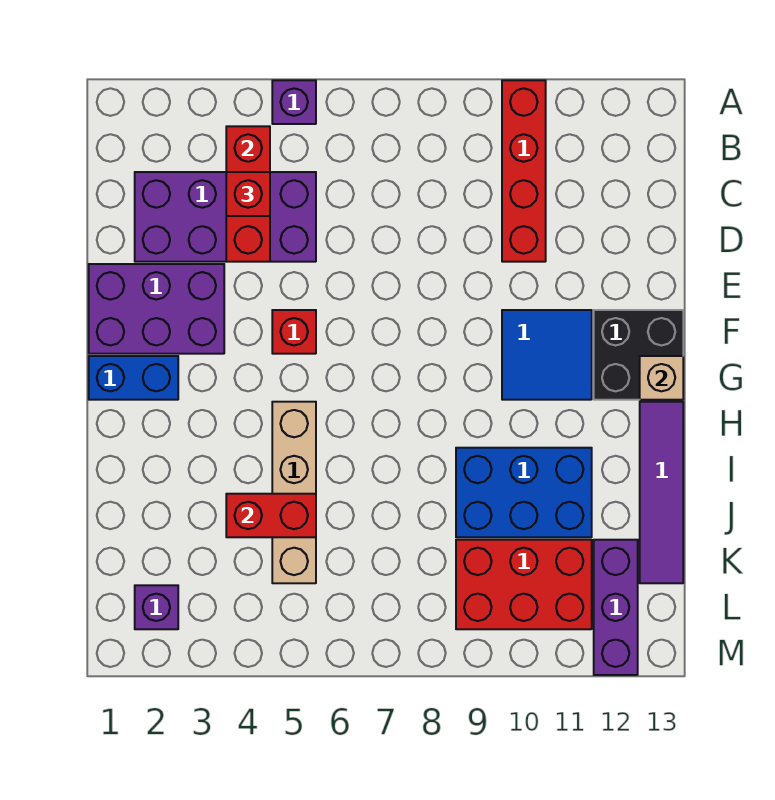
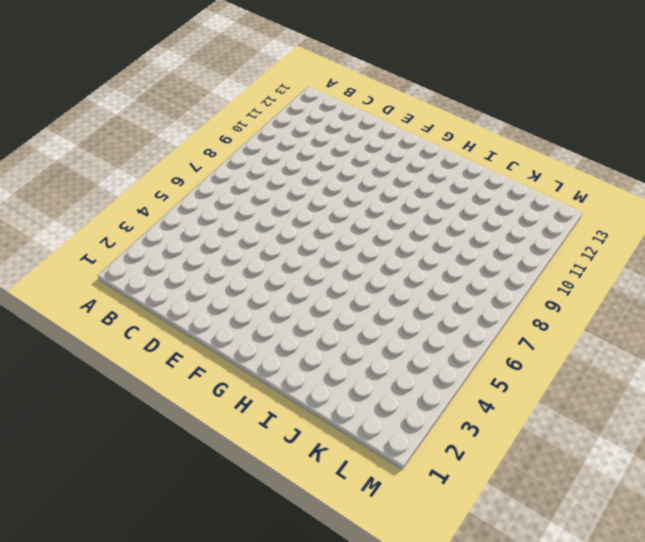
none -> purple 1x1 brick [272,80,316,124]
none -> red 1x4 brick [502,80,546,262]
none -> purple 2x4 brick [135,172,316,262]

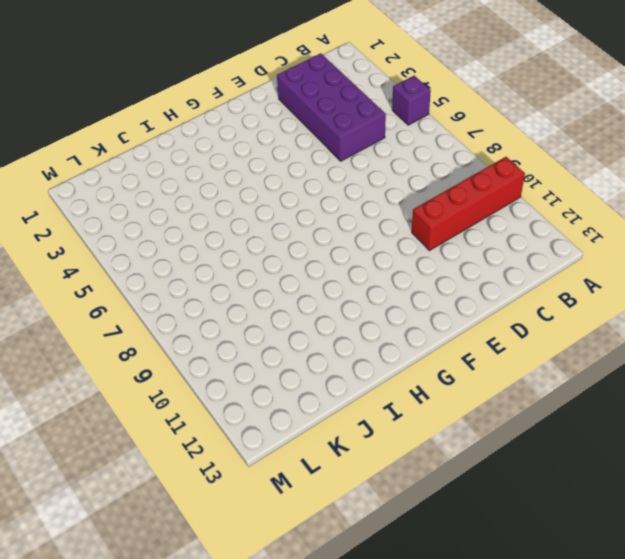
none -> purple 2x3 brick [89,264,224,354]
none -> red 1x1 brick [272,310,316,354]
none -> blue 2x2 tile [502,310,592,400]

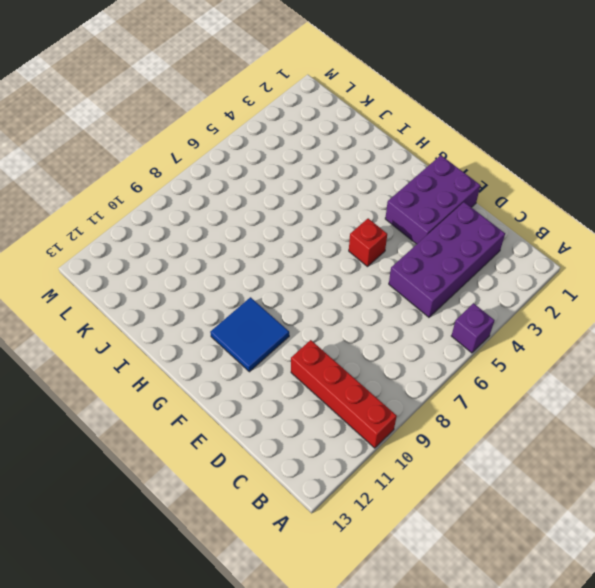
none -> black 2x2 brick [594,310,683,400]
none -> blue 1x2 brick [89,356,178,400]
none -> tan 1x4 brick [272,402,316,583]

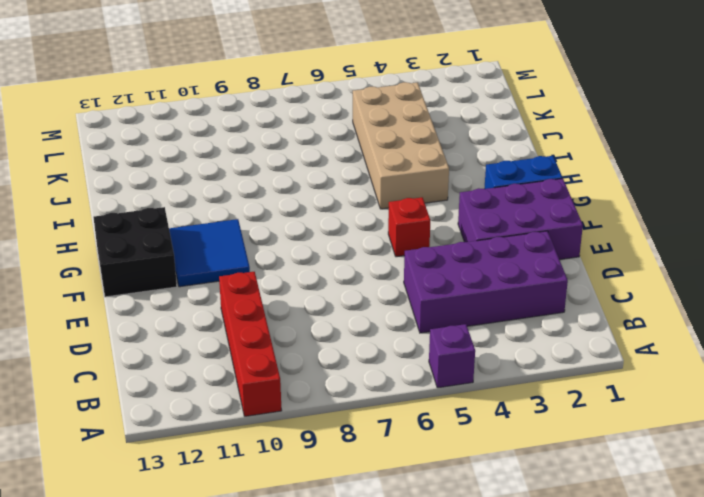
tan 2x4 brick [353,82,449,209] -> tan 1x4 brick [272,402,316,583]
none -> purple 1x4 tile [640,402,683,583]
none -> blue 2x3 brick [456,448,592,537]
none -> red 2x3 brick [456,540,592,629]

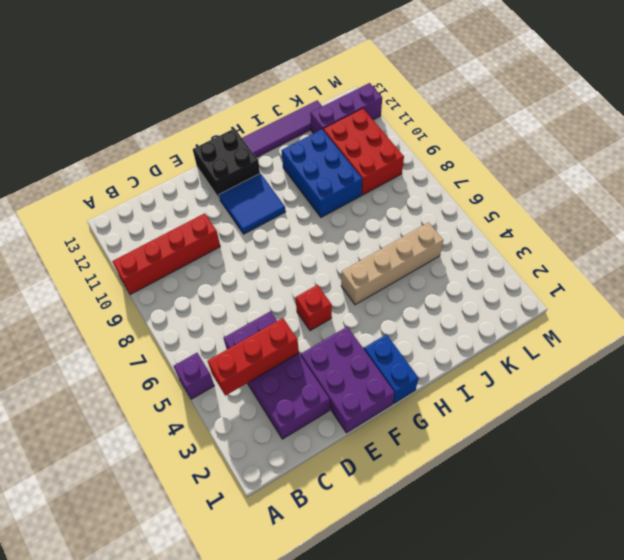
none -> purple 1x1 brick [135,585,178,629]
none -> tan 1x1 brick [640,356,683,400]
none -> red 1x2 brick [226,494,316,537]

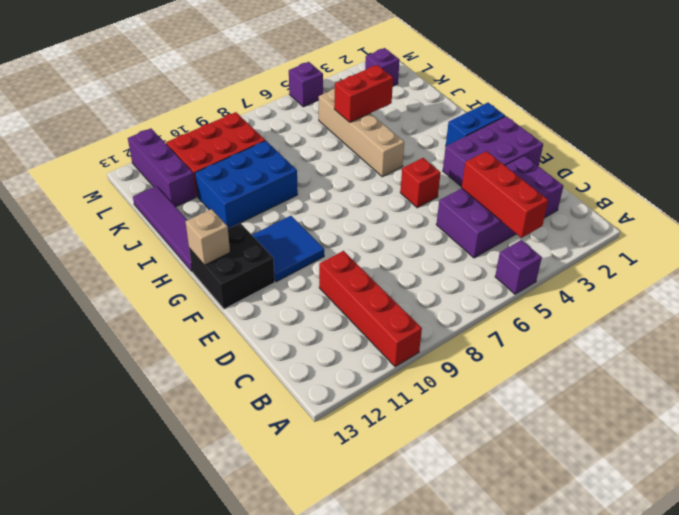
purple 1x1 brick [289,62,323,107] -> none
none -> red 1x1 brick [226,172,270,216]

